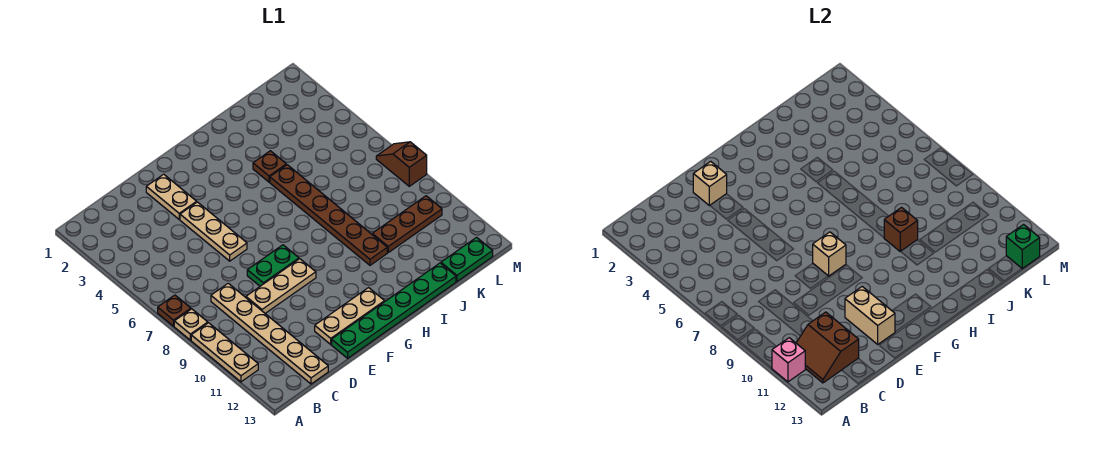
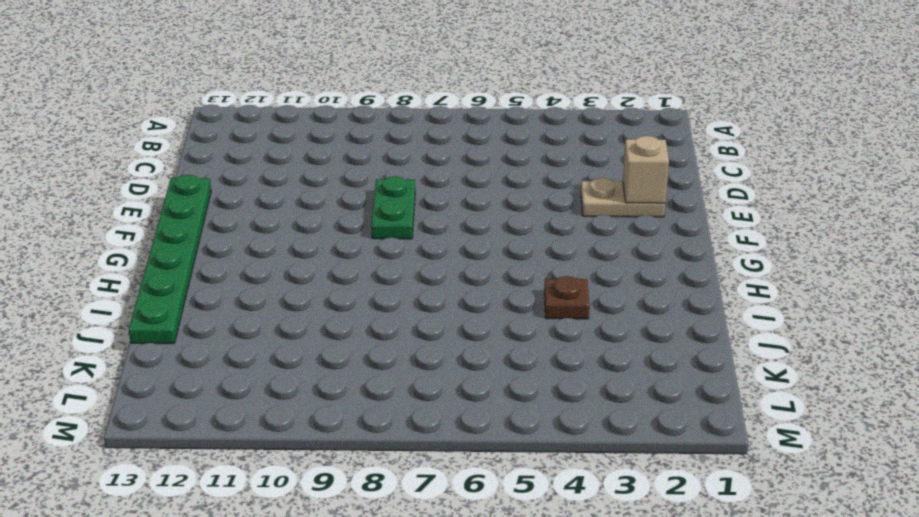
none -> brown 1x1 plate [158,295,191,326]
none -> tan 1x1 plate [174,309,208,340]
none -> tan 1x3 plate [191,323,258,382]

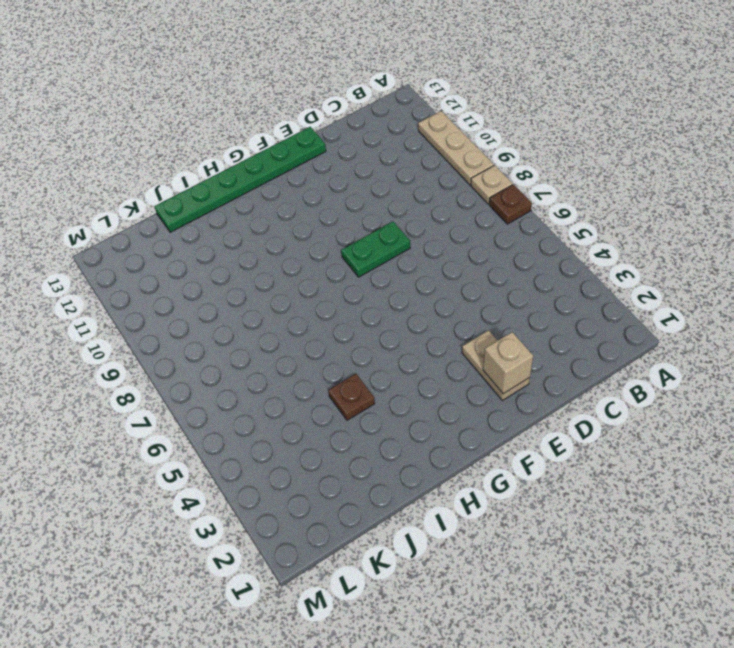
none -> tan 1x6 plate [211,283,328,384]
none -> tan 1x3 plate [246,259,316,313]
none -> tan 1x3 plate [180,202,247,261]

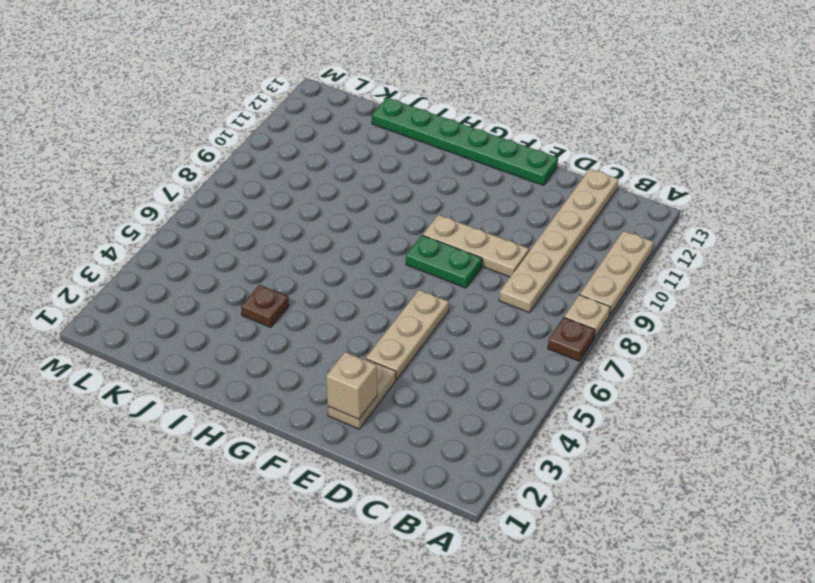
none -> tan 1x3 plate [315,288,385,344]
none -> brown 1x6 plate [270,165,387,265]
none -> brown 1x3 plate [372,196,442,252]

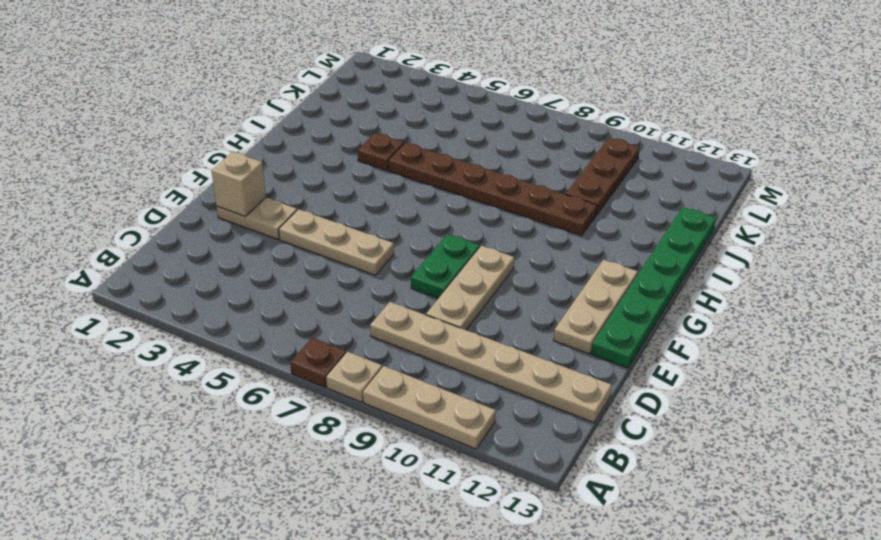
none -> green 1x2 plate [441,237,493,281]
none -> brown 1x2 slope [376,142,427,186]
none -> pink 1x1 brick [772,338,805,382]

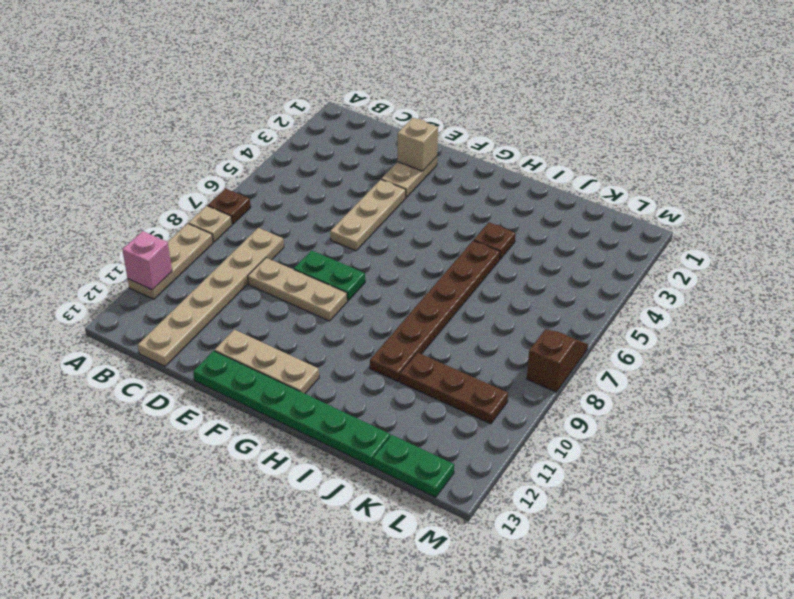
none -> brown 2x2 slope [796,312,859,383]
none -> tan 1x2 brick [845,287,895,344]
none -> tan 1x1 brick [813,232,846,276]

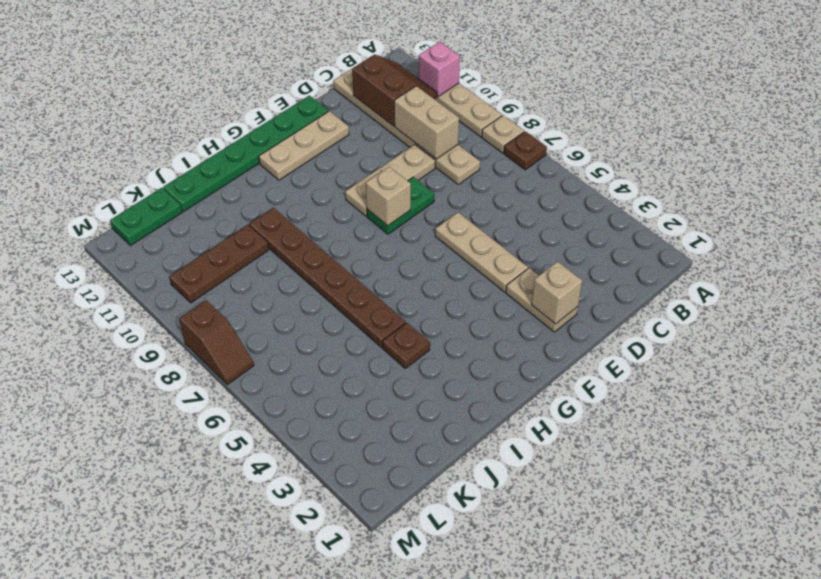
tan 1x2 brick [394,86,459,159] -> tan 1x2 brick moved to [845,287,895,344]
none -> brown 1x1 brick [884,207,918,251]
none -> green 1x1 brick [1006,225,1040,269]

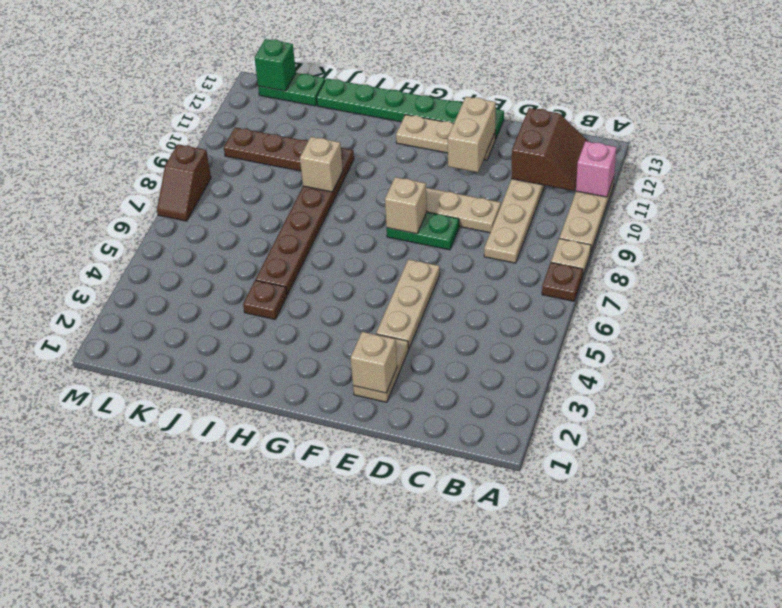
tan 1x1 brick [300,137,343,192] -> brown 1x1 brick [884,207,918,251]

